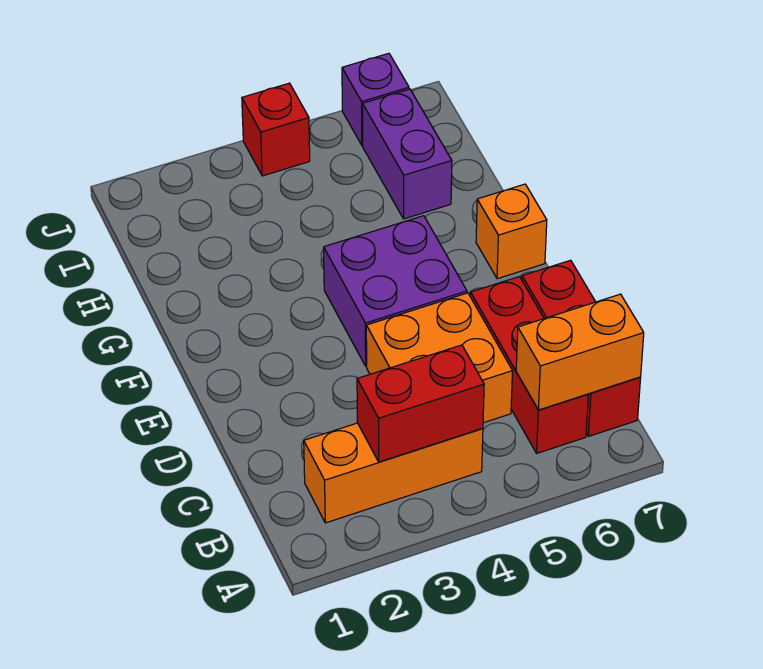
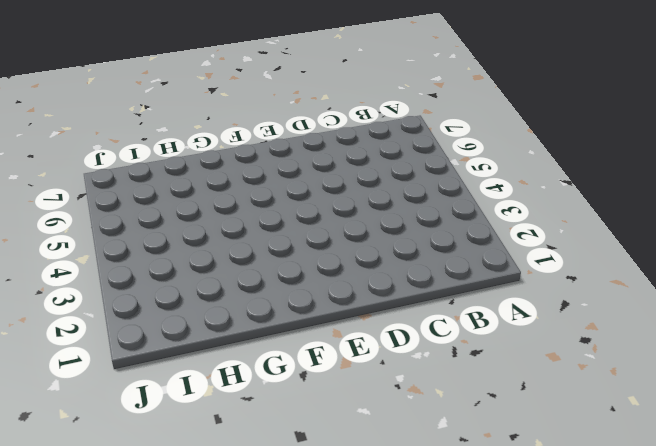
none -> orange 1x3 brick [304,423,483,523]
none -> red 1x3 brick [470,277,588,453]

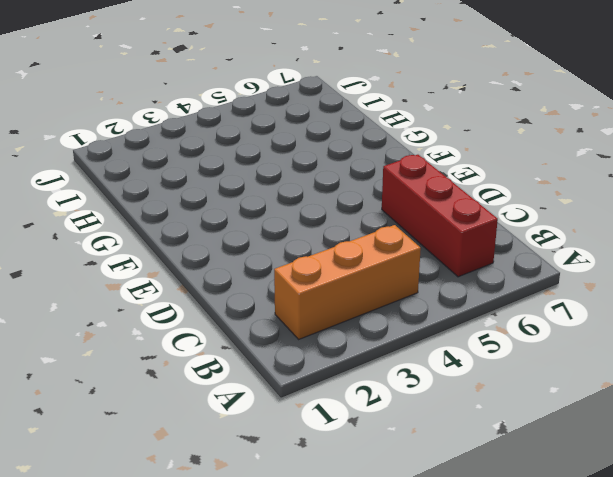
none -> red 1x3 brick [522,260,641,436]
none -> orange 2x2 brick [366,293,513,423]

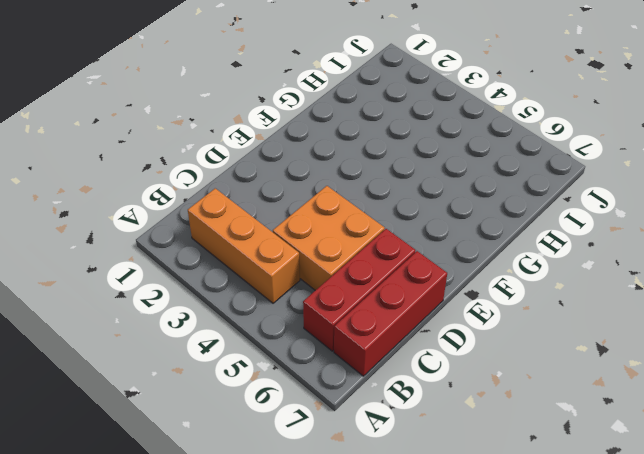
none -> purple 2x2 brick [324,216,467,366]
none -> orange 1x1 brick [476,184,547,279]

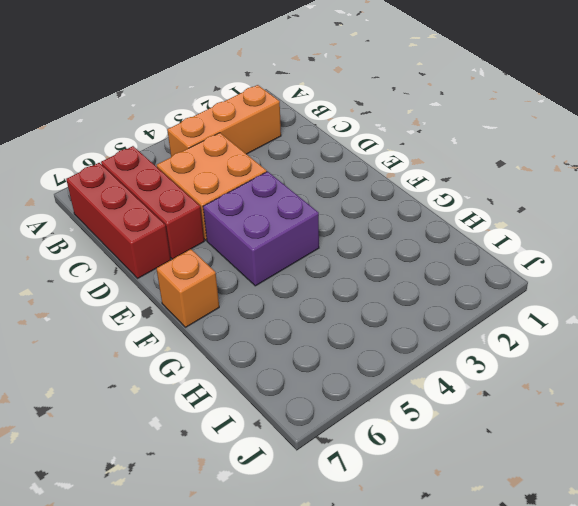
none -> purple 1x2 brick [363,89,452,219]
none -> red 1x1 brick [242,83,310,176]

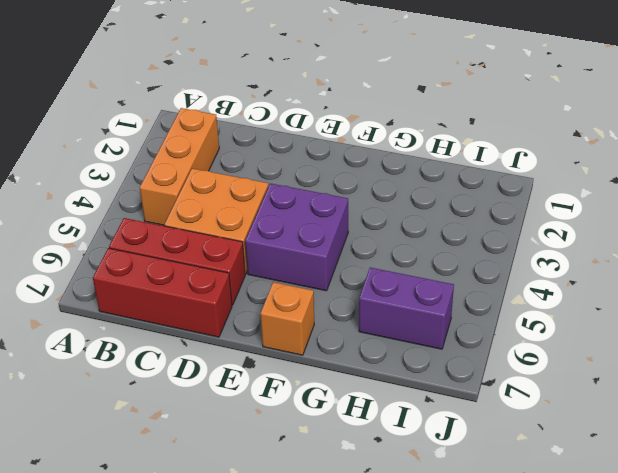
none -> red 1x1 brick [242,83,310,176]
none -> purple 1x1 brick [342,53,409,145]

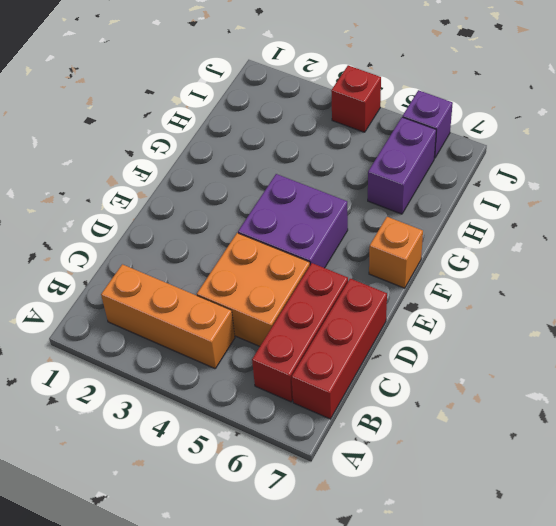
none -> red 1x2 brick [357,345,484,462]
none -> orange 1x2 brick [516,294,644,410]

